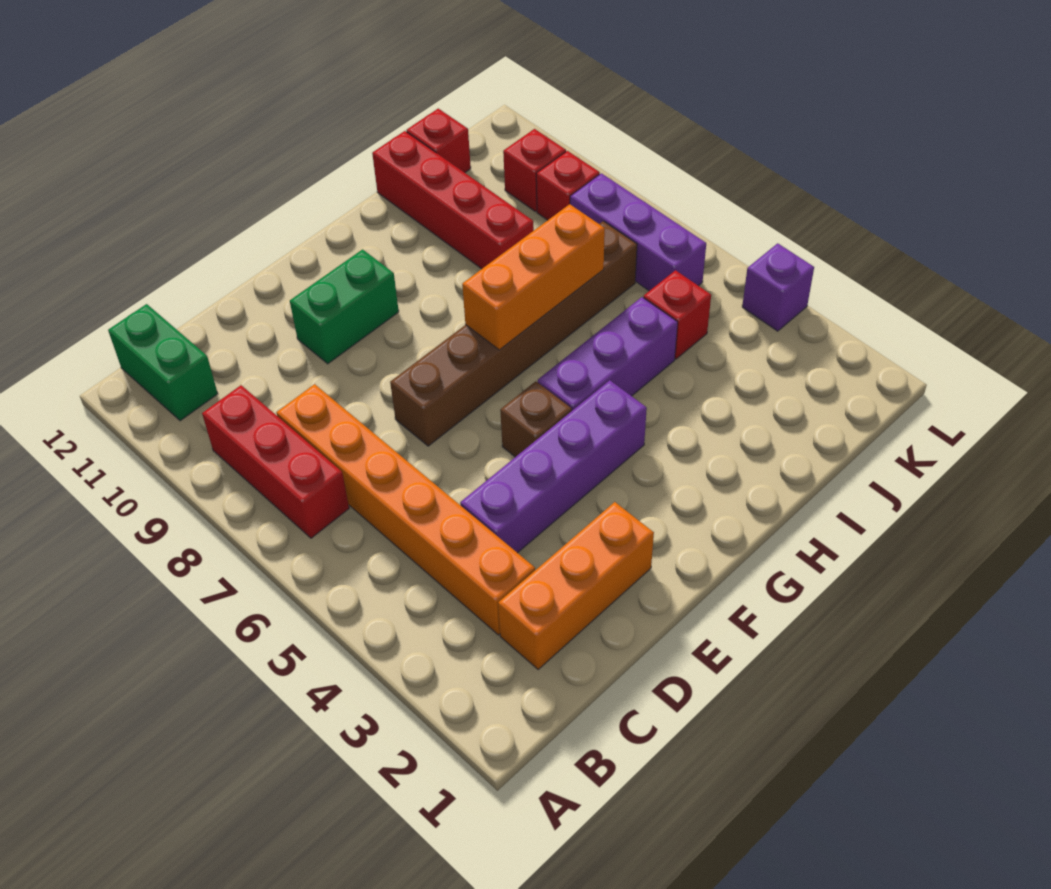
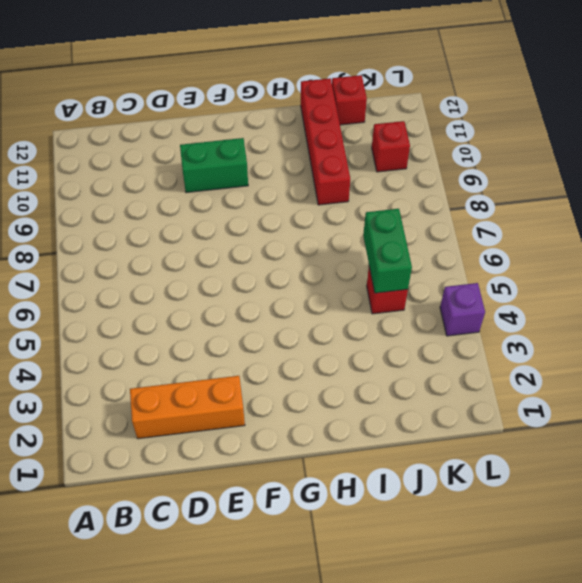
green 1x2 brick [363,209,412,293] -> green 1x2 brick moved to [108,304,218,421]
none -> red 1x3 brick [202,385,349,538]
none -> orange 1x6 brick [277,384,535,635]
none -> purple 1x4 brick [460,380,647,553]

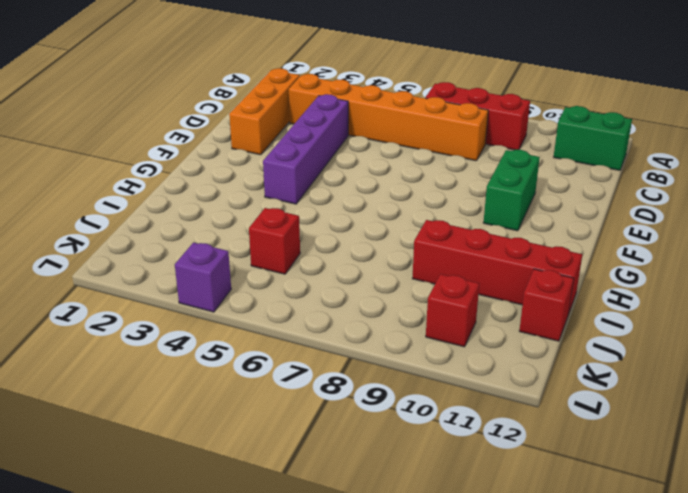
none -> brown 1x6 brick [390,221,637,446]
none -> brown 1x1 brick [500,381,572,457]
none -> purple 1x3 brick [538,297,678,411]

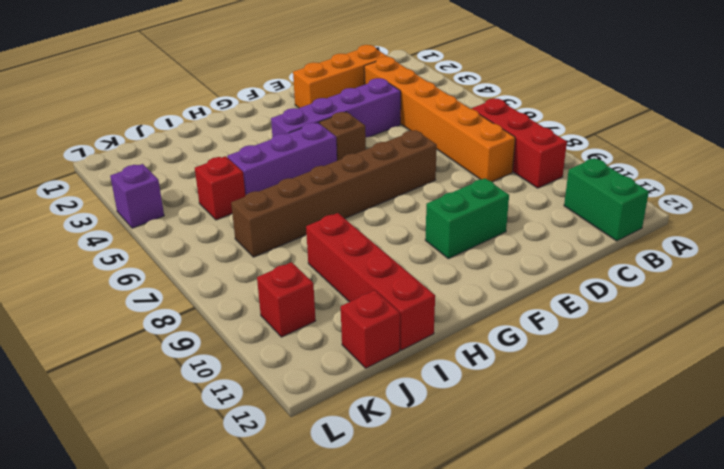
none -> purple 1x3 brick [570,173,706,291]
none -> red 1x1 brick [536,151,600,220]
none -> orange 1x3 brick [462,204,605,350]

